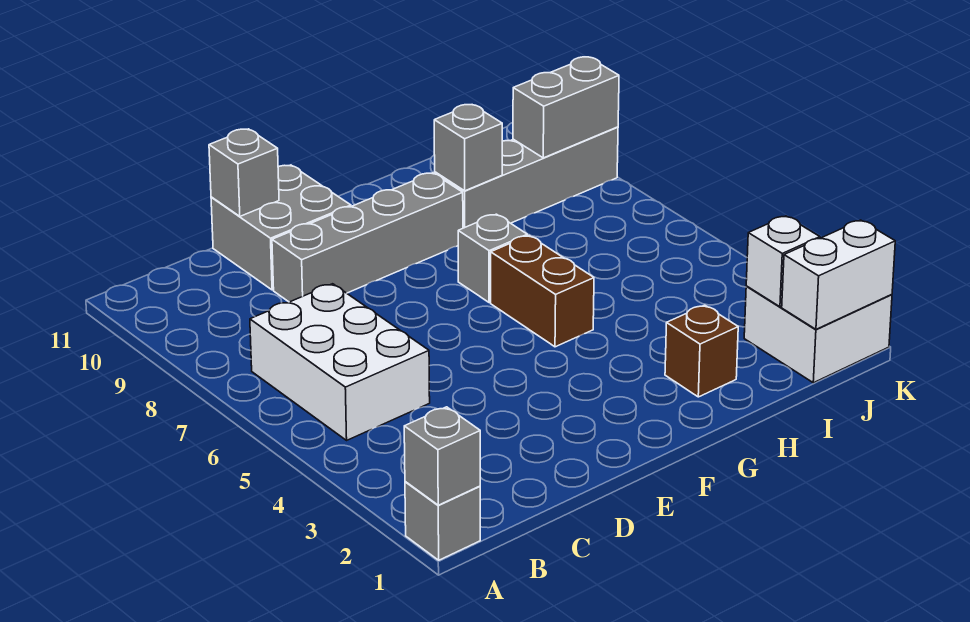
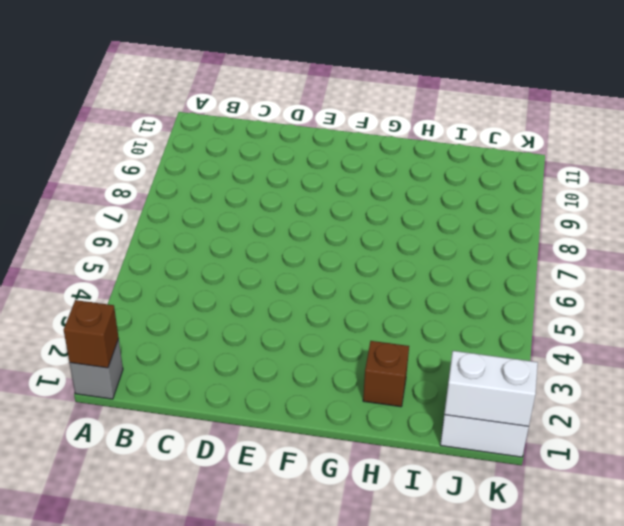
brown 1x1 brick [64,300,119,368] -> grey 1x1 brick [404,407,480,505]
none -> white 2x3 brick [250,284,430,440]
none -> grey 1x4 brick [272,173,463,302]
none -> grey 2x2 brick [211,165,351,290]

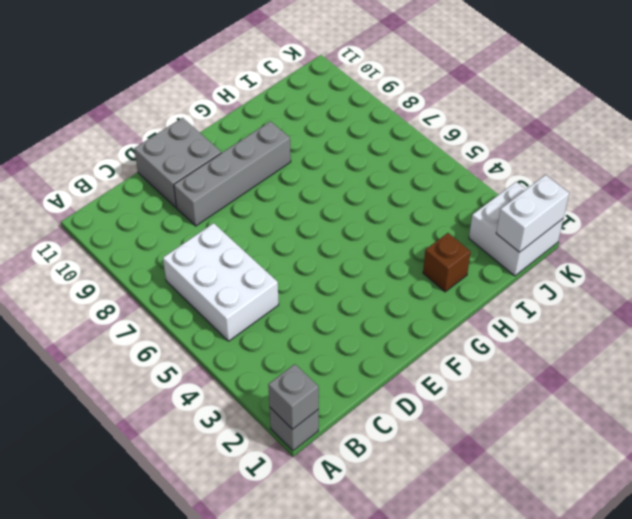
none -> brown 1x2 brick [491,236,594,347]
none -> grey 1x1 brick [458,214,527,303]
none -> grey 1x4 brick [435,127,618,228]

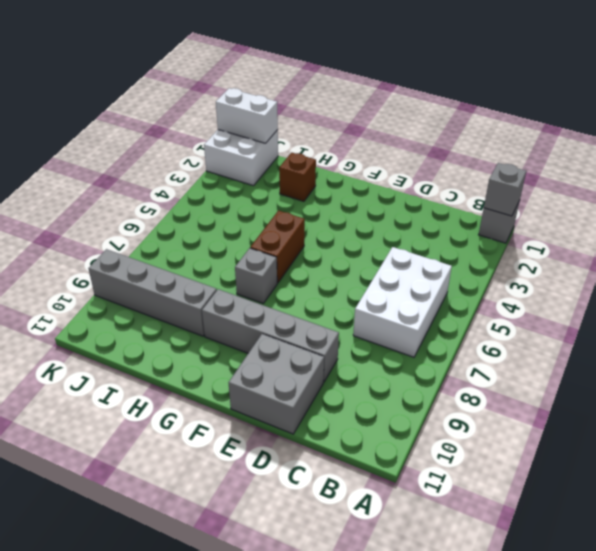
none -> grey 1x1 brick [209,129,279,216]
none -> grey 1x1 brick [434,105,502,191]
none -> white 1x1 brick [746,216,820,307]

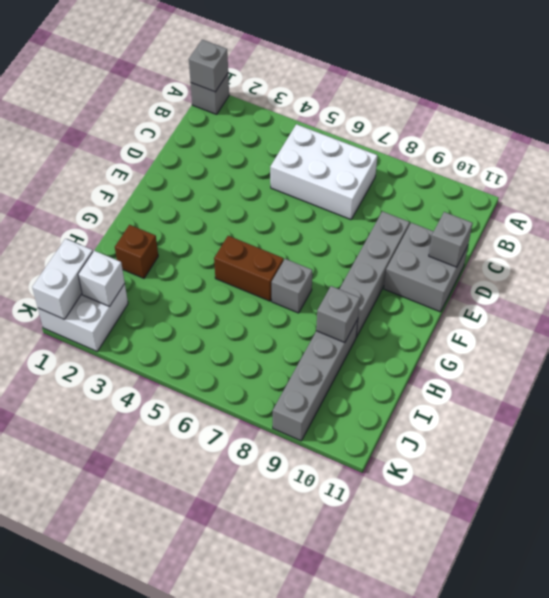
none -> grey 1x2 brick [513,57,619,158]

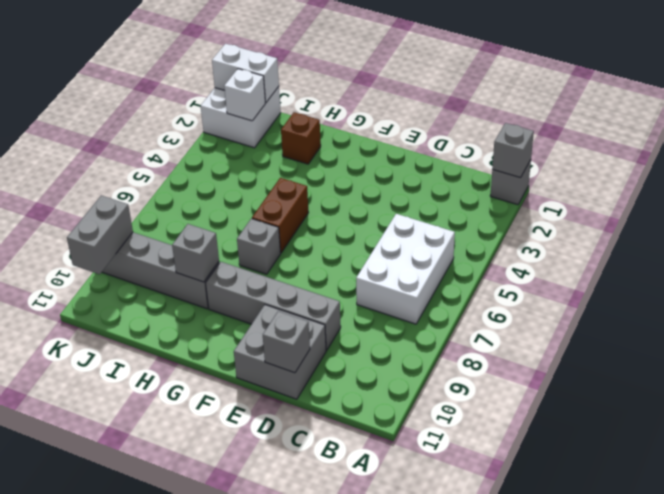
grey 1x2 brick [67,195,133,274] -> grey 1x2 brick turned to [513,57,619,158]

